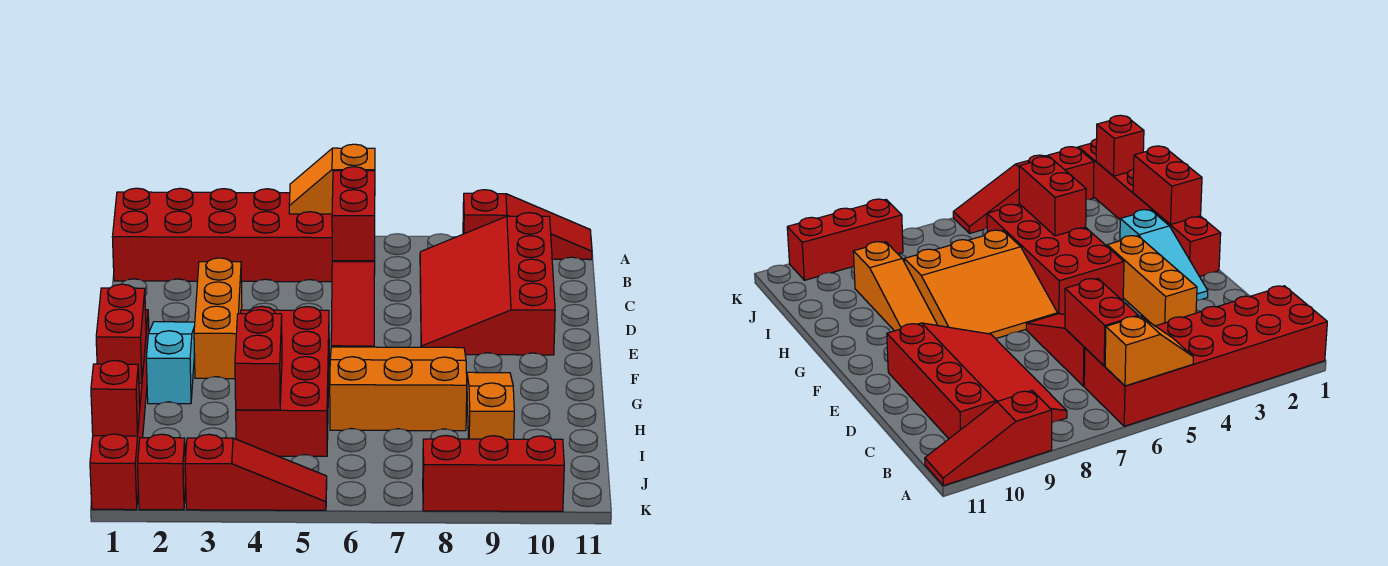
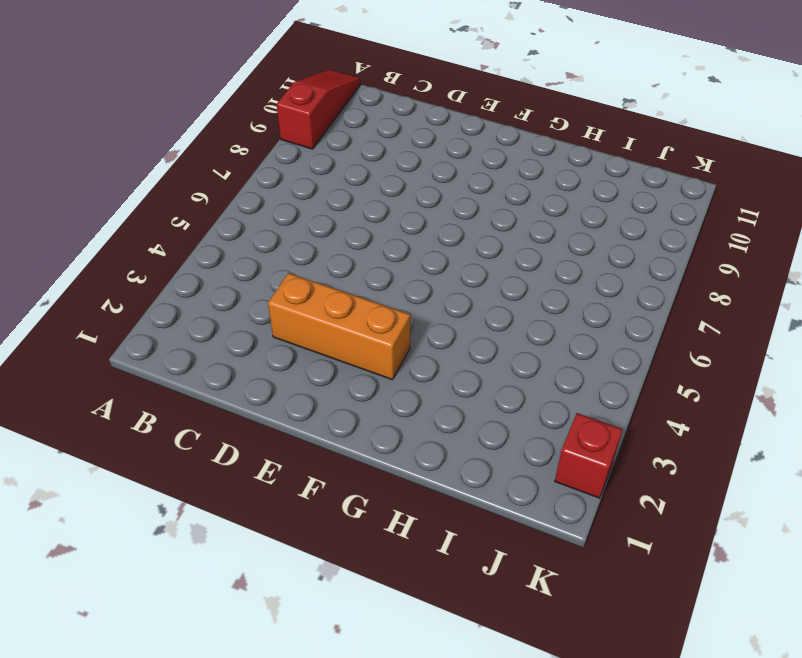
none -> red 2x6 brick [112,188,375,282]
none -> red 3x4 slope [420,213,555,355]
none -> red 1x3 slope [331,261,375,347]

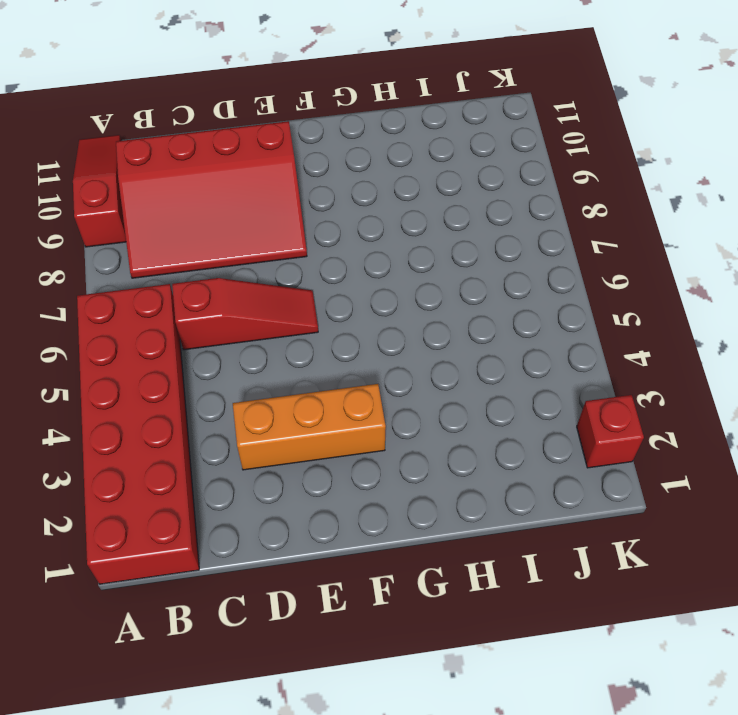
none -> cyan 1x3 slope [146,322,195,404]
none -> red 1x6 brick [90,310,149,510]
none -> red 2x4 brick [236,306,329,456]

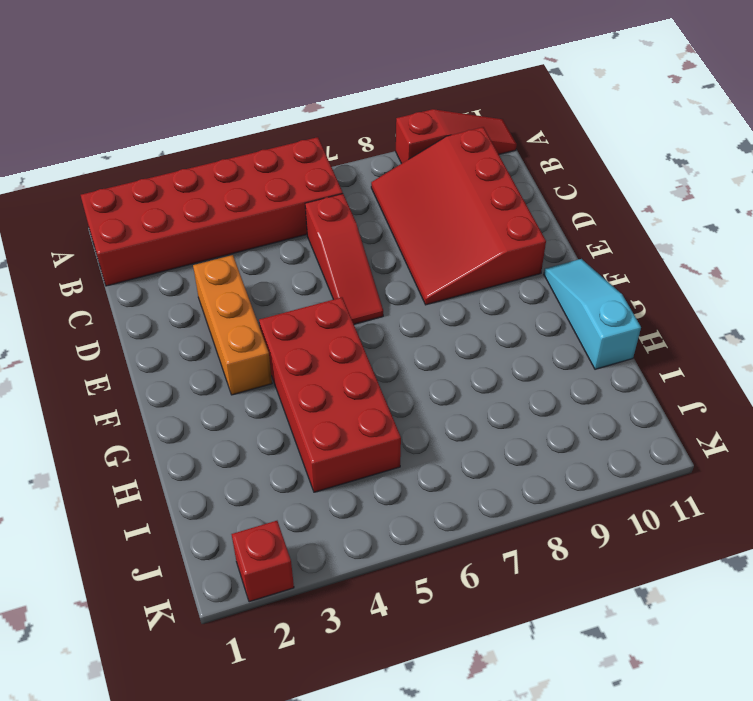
cyan 1x3 slope [544,259,641,369] -> cyan 1x3 slope moved to [146,322,195,404]
none -> red 1x6 brick [90,310,149,510]
none -> orange 3x3 slope [330,347,467,431]
none -> orange 1x3 slope [467,372,514,439]

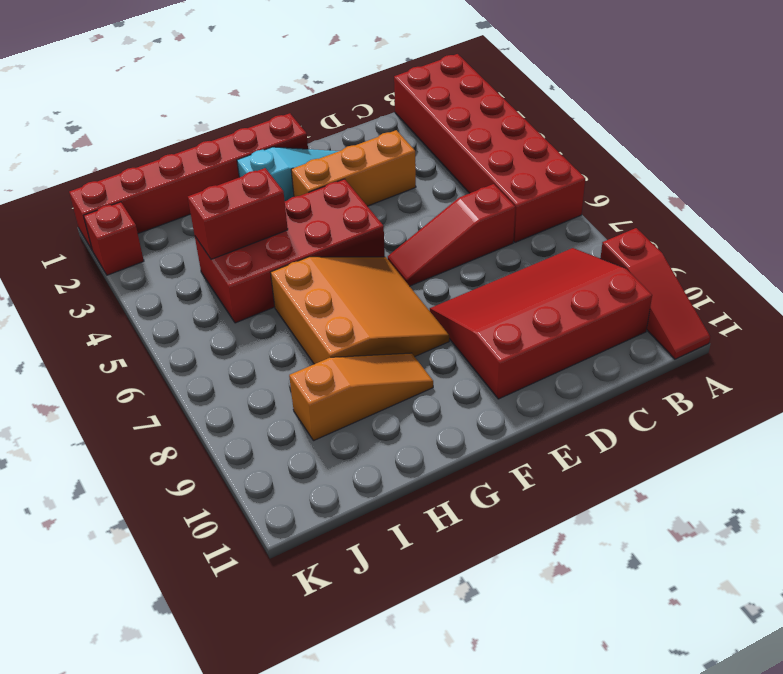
none -> red 1x3 slope [185,434,327,510]
none -> red 1x3 brick [423,436,564,511]
none -> orange 1x2 slope [289,144,375,214]

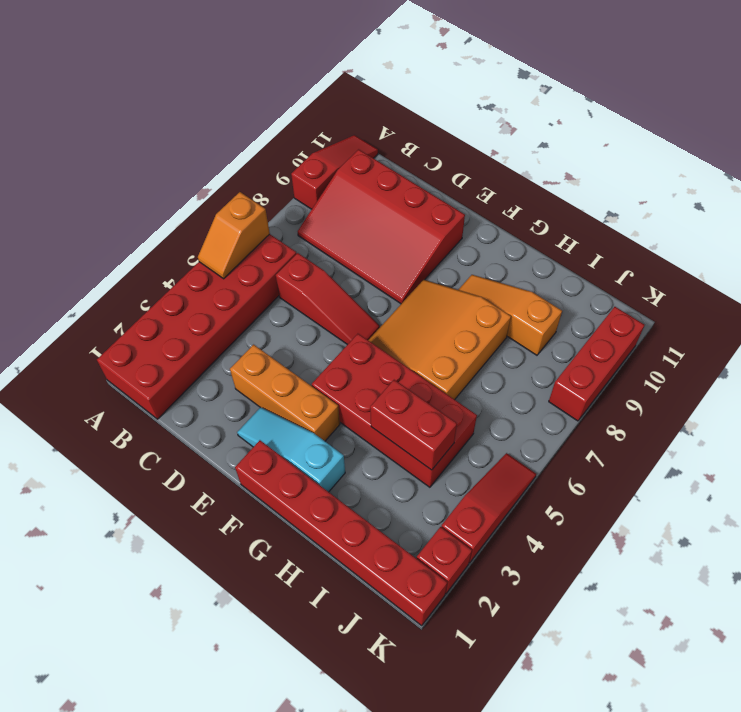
none -> red 1x2 brick [332,167,375,261]
none -> red 1x2 brick [96,284,146,383]
none -> red 1x1 brick [91,360,140,436]

